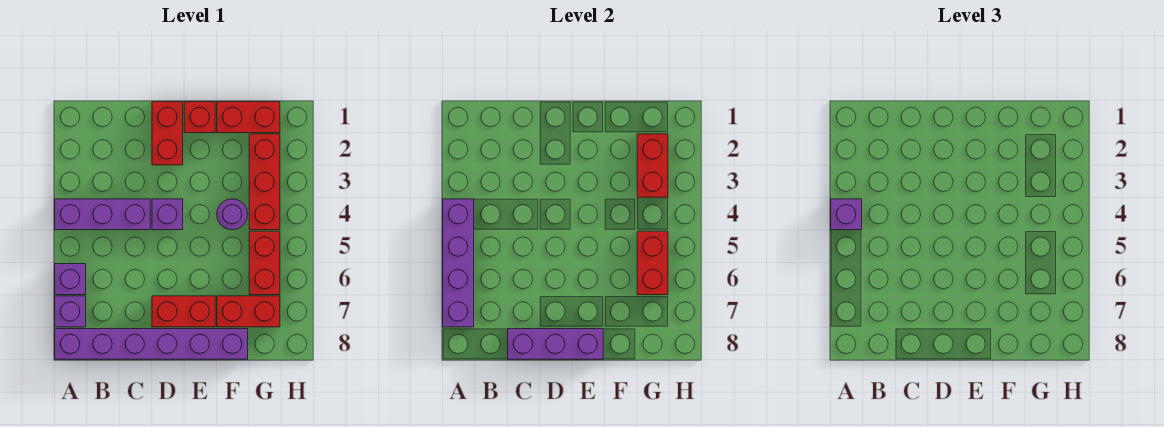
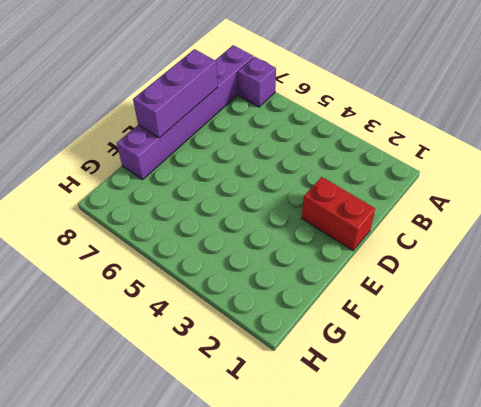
none -> purple 1x3 brick [55,199,150,230]
none -> purple 1x1 brick [55,264,86,295]
none -> purple 1x1 brick [152,199,183,230]

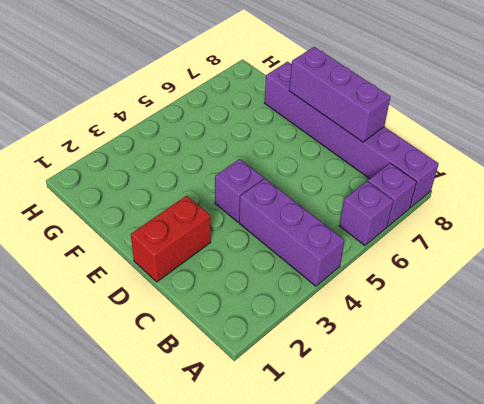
none -> red 1x2 brick [152,296,215,327]
none -> red 1x1 brick [184,102,215,133]
none -> red 1x2 brick [217,102,280,133]

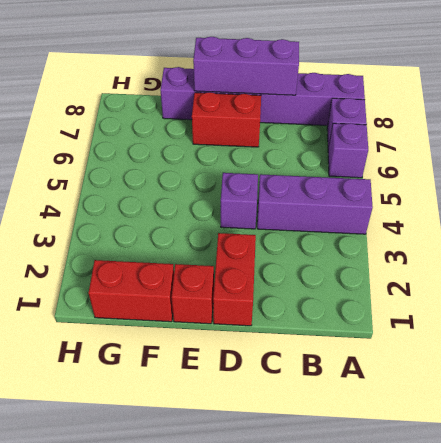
none -> purple 1x1 round brick [217,199,248,230]
none -> red 1x2 brick [217,296,280,327]
none -> red 1x3 brick [249,134,280,230]

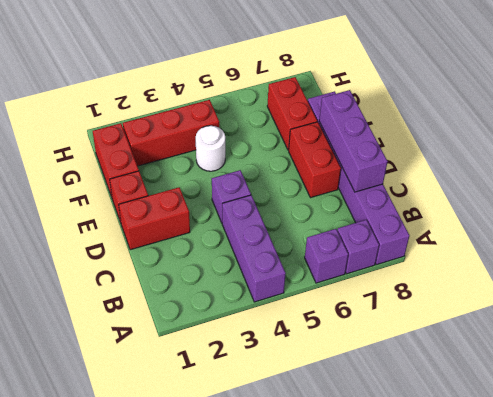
white 1x1 round brick [196,126,225,171] -> purple 1x1 round brick [217,199,248,230]
none -> red 1x2 brick [249,231,280,295]
none -> purple 1x4 brick [443,199,474,327]
none -> red 1x2 brick [637,134,668,197]

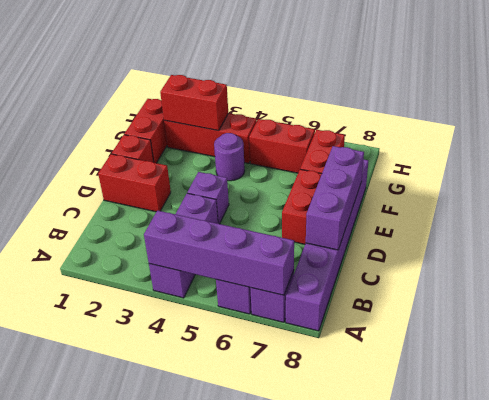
none -> red 1x2 brick [637,231,668,295]
none -> purple 1x1 brick [831,199,862,230]

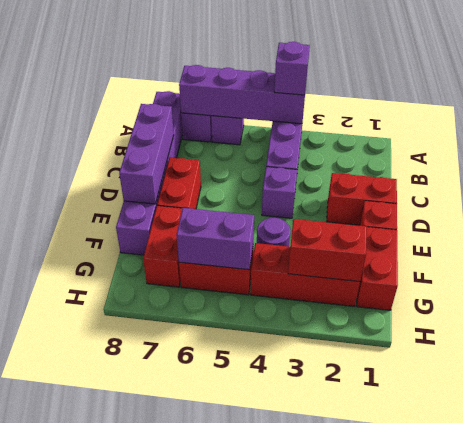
purple 1x2 brick [177,208,254,270] -> red 1x2 brick [637,231,668,295]

